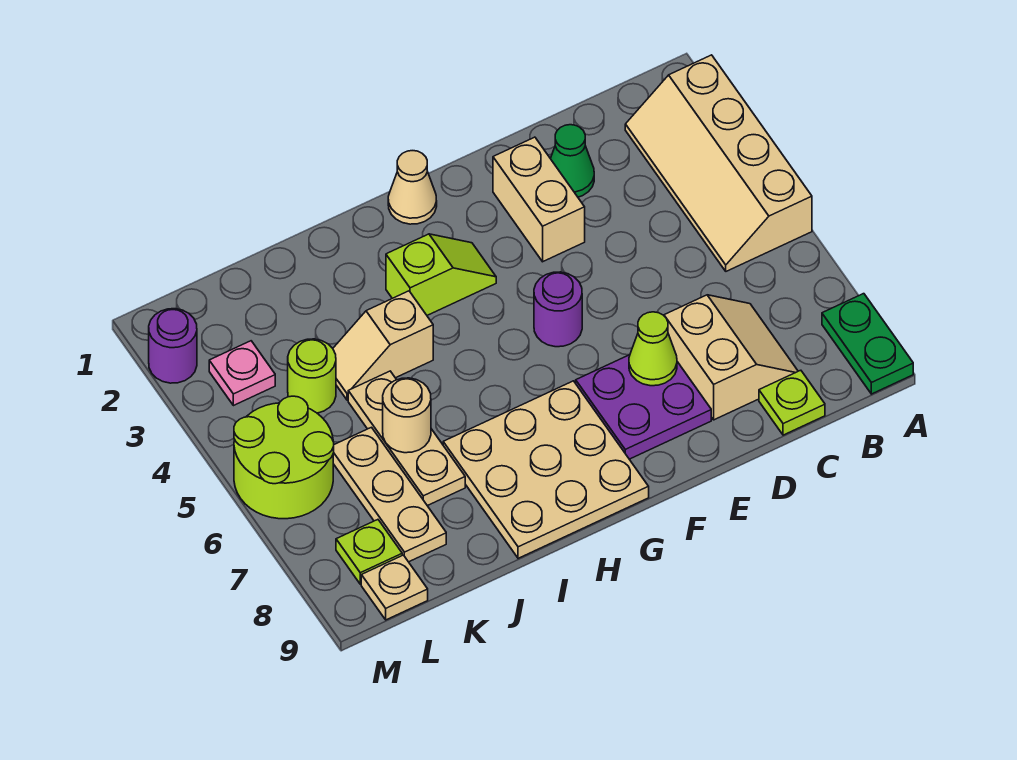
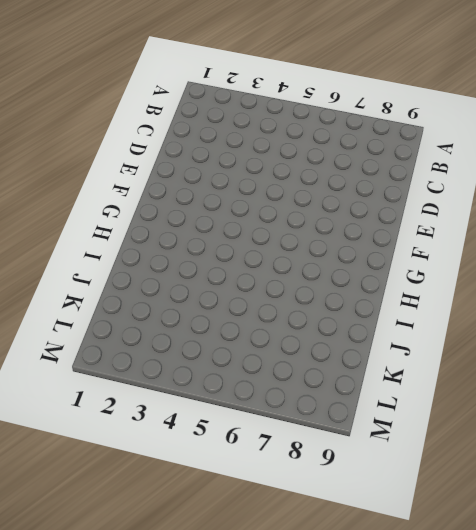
none -> tan 2x4 slope [625,55,812,271]
none -> green 1x2 plate [822,294,913,394]
none -> tan 2x2 slope [664,295,798,420]

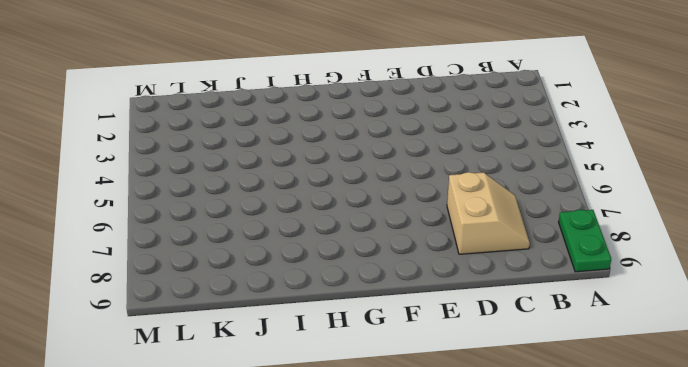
none -> tan 2x4 slope [625,55,812,271]
none -> lime 1x1 plate [759,370,825,435]
none -> green 1x1 cone [550,125,594,197]

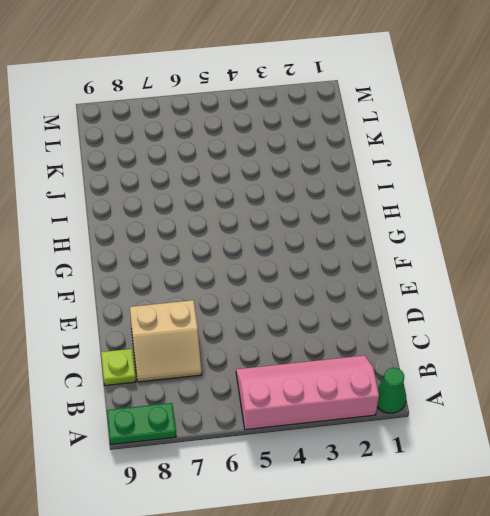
green 1x1 cone [377,368,406,413] -> green 1x1 cone moved to [550,125,594,197]
pink 2x4 slope [236,355,379,430] -> tan 2x4 slope [625,55,812,271]
none -> tan 1x2 brick [493,137,585,262]
none -> purple 2x2 plate [576,355,711,459]
none -> purple 1x1 round brick [534,272,582,347]

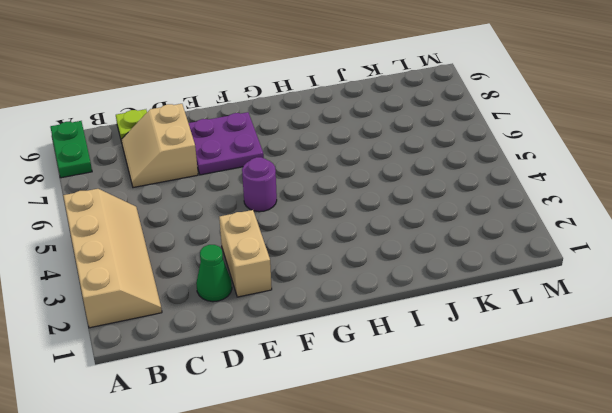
none -> tan 1x1 cone [388,151,437,224]
none -> lime 1x2 slope [386,234,496,315]
none -> tan 3x3 plate [443,381,649,558]

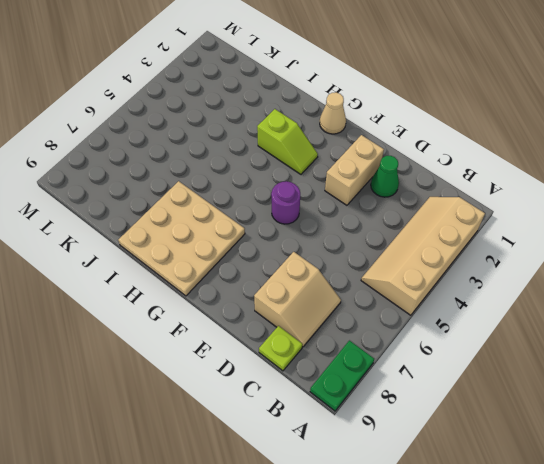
none -> purple 2x2 plate [576,355,711,459]
none -> tan 1x2 slope [333,291,433,400]
none -> tan 1x3 plate [348,371,465,506]

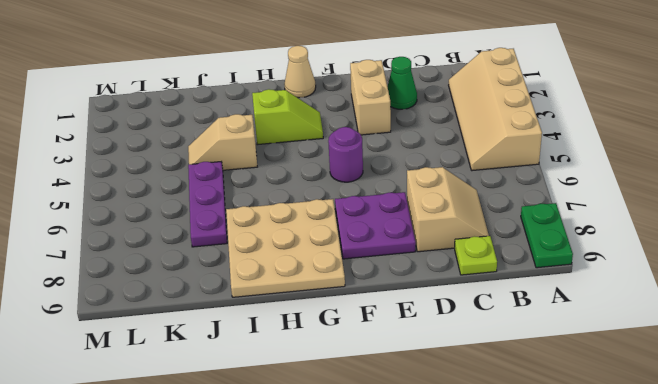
purple 1x3 plate [188,162,227,247] -> tan 1x3 plate [348,371,465,506]
none -> lime 1x1 round brick [288,339,336,413]
none -> tan 1x3 plate [333,427,446,562]
none -> pink 1x1 plate [209,341,275,406]

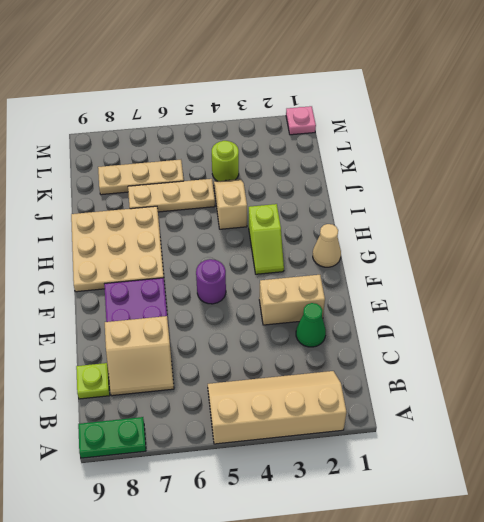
pink 1x1 plate [286,106,316,135] -> pink 1x1 plate moved to [209,341,275,406]
none -> lime 2x2 round brick [234,396,334,519]
none -> lime 1x1 plate [336,520,402,584]
none -> tan 1x1 plate [361,555,428,620]

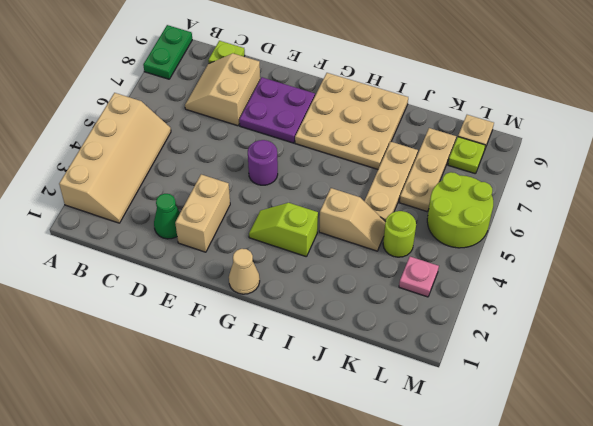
none -> purple 1x1 round brick [149,309,197,383]
none -> lime 1x1 cone [629,312,677,386]
none -> tan 1x1 round brick [383,378,431,453]

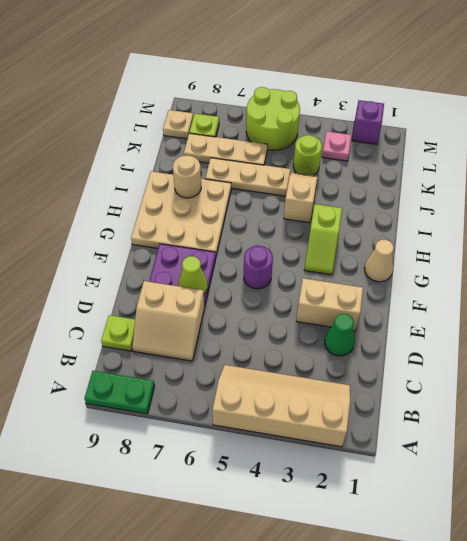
tan 1x1 round brick [173,156,201,198] -> tan 1x1 round brick moved to [383,378,431,453]
purple 1x1 brick [352,100,384,144] -> purple 1x1 round brick [149,309,197,383]

